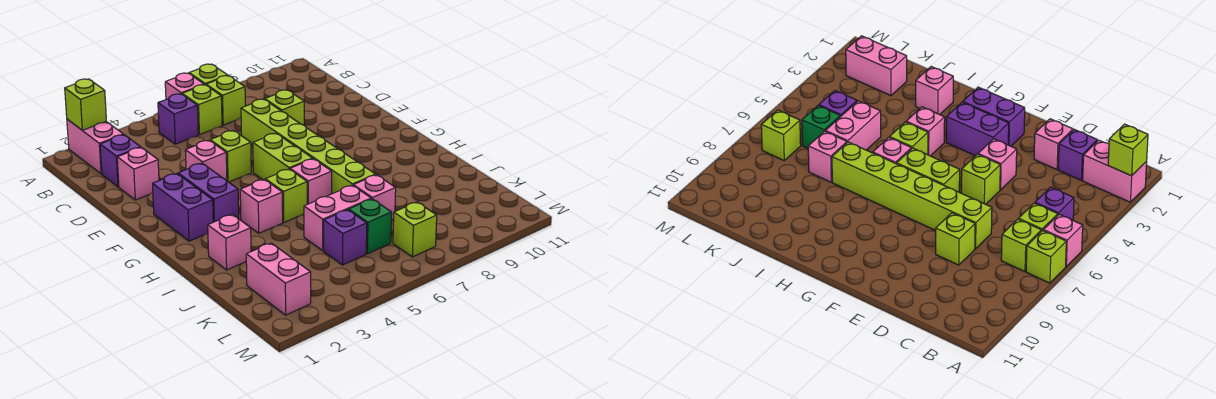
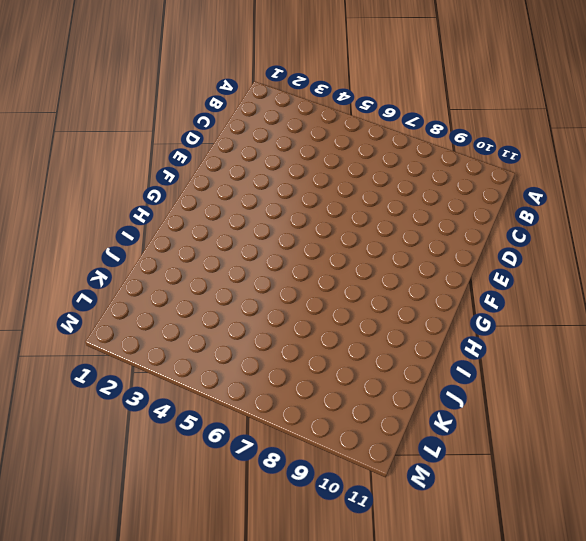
none -> pink 1x2 brick [67,119,123,174]
none -> pink 1x1 brick [165,73,204,99]
none -> lime 1x1 brick [189,64,228,85]

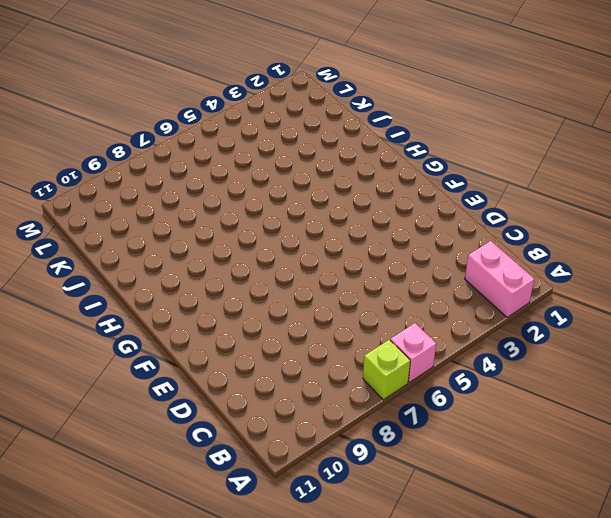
none -> purple 1x1 brick [158,94,198,144]
none -> lime 1x1 brick [182,85,222,135]
none -> lime 1x1 brick [206,76,245,125]

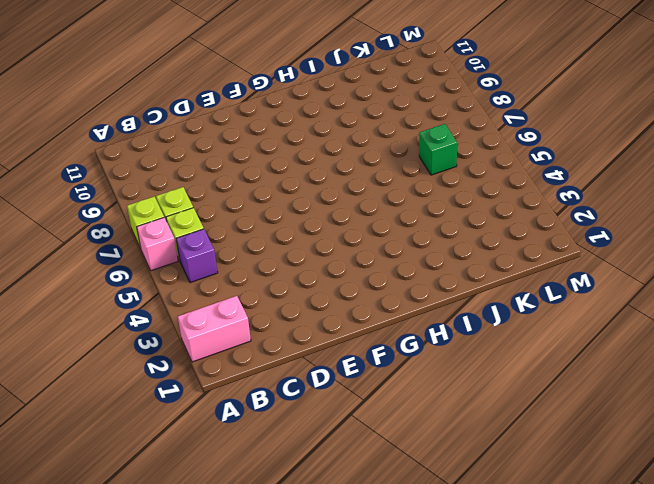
none -> purple 1x1 brick [100,135,141,187]
none -> pink 1x1 brick [117,147,159,200]
none -> lime 1x6 brick [241,99,376,194]

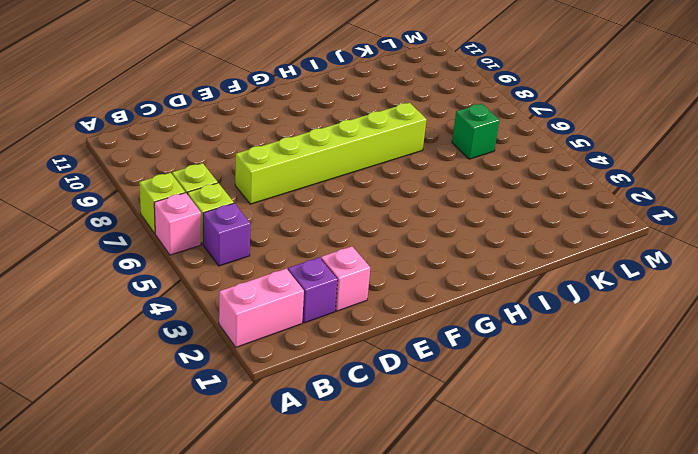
none -> lime 1x1 brick [265,90,304,125]
none -> pink 1x1 brick [185,140,227,181]
none -> lime 1x1 brick [210,131,251,182]

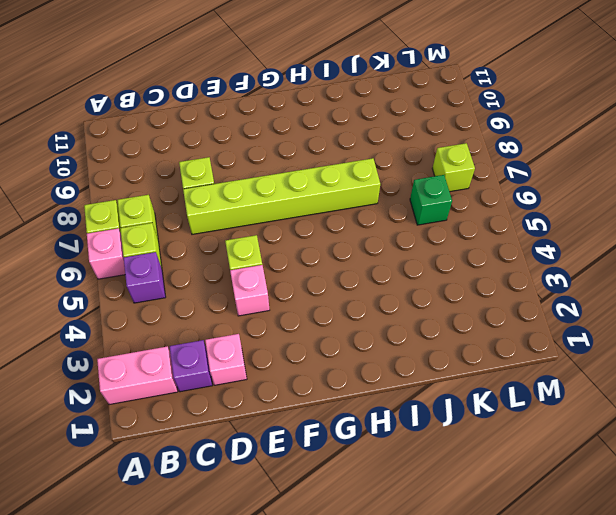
none -> purple 1x2 brick [153,174,213,241]
none -> purple 1x2 brick [178,163,239,222]
none -> lime 1x2 brick [253,133,313,180]

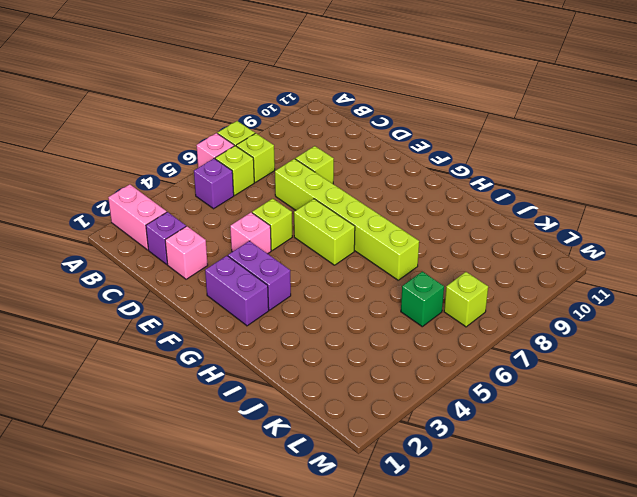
none -> pink 1x1 brick [240,179,283,233]
none -> lime 1x1 brick [265,169,307,222]
none -> pink 1x1 brick [290,159,332,204]

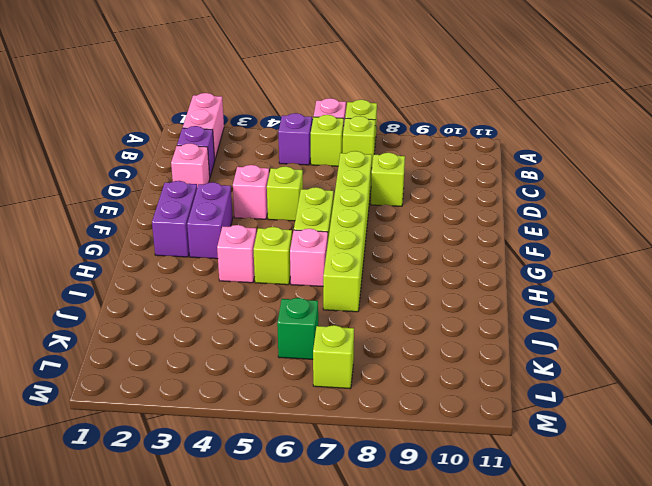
none -> pink 1x1 brick [208,214,251,270]
none -> pink 1x2 brick [304,185,371,250]
none -> pink 1x1 brick [353,175,396,220]

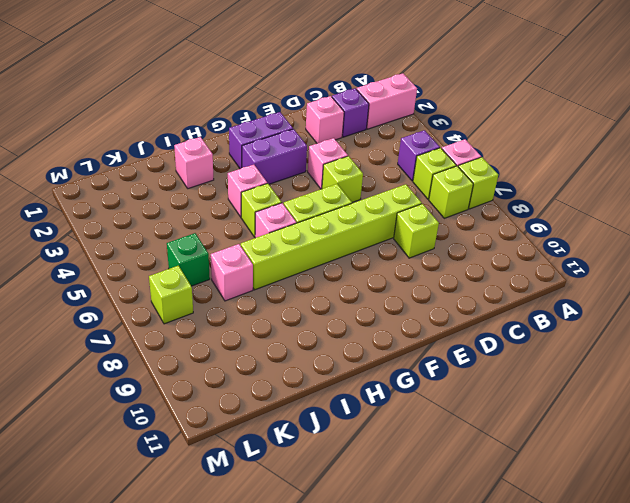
none -> pink 1x2 brick [304,185,371,250]
none -> pink 1x2 brick [246,243,311,315]
none -> purple 1x1 brick [324,210,367,265]

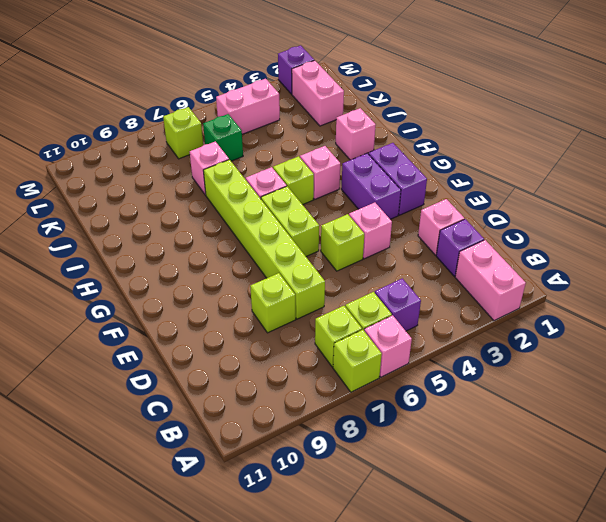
pink 1x2 brick [216,79,280,134] -> pink 1x2 brick moved to [304,185,371,250]
purple 1x1 brick [278,45,314,94] -> purple 1x1 brick moved to [324,210,367,265]
none -> lime 1x1 brick [65,79,106,130]

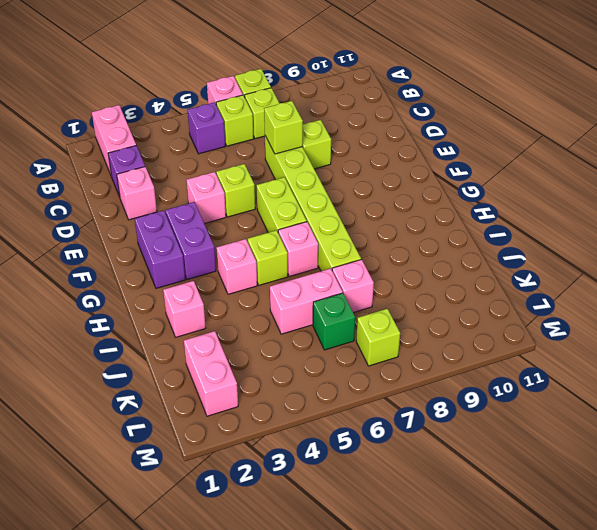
lime 1x1 brick [264,101,303,154] -> lime 1x1 brick moved to [65,79,106,130]
none -> purple 1x1 brick [324,210,367,265]

